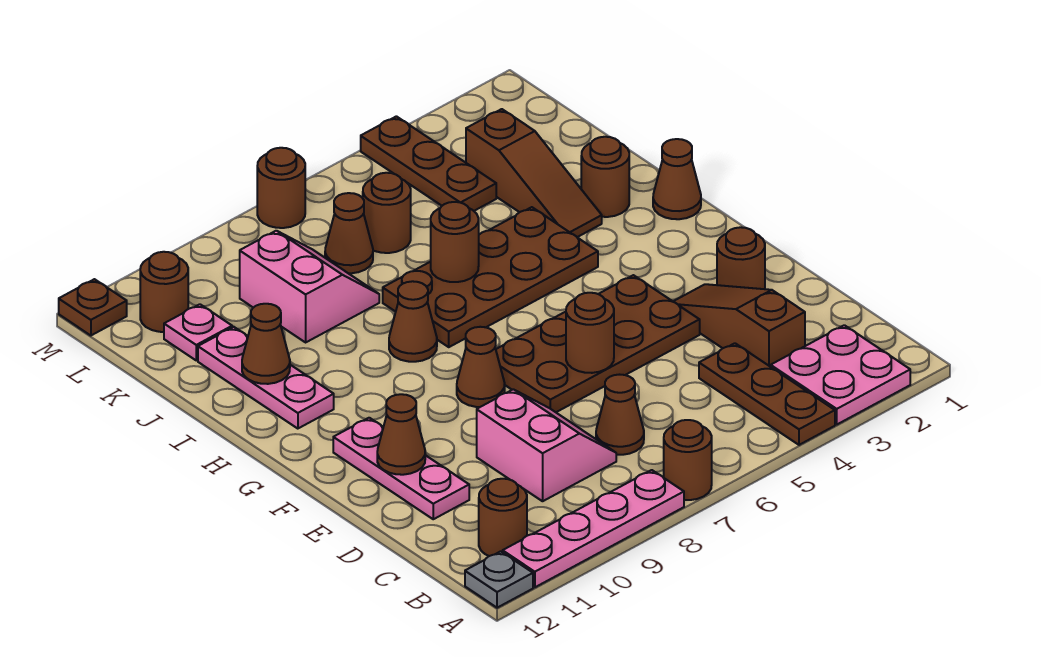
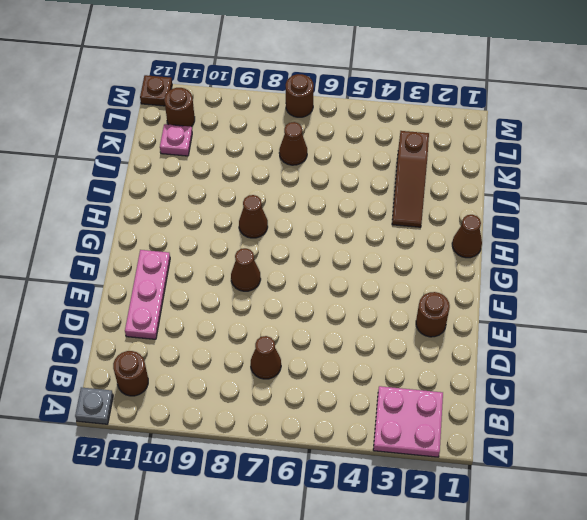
none -> brown 1x3 plate [699,343,835,445]
none -> brown 1x1 round brick [664,420,712,500]
none -> pink 1x4 plate [503,470,684,587]
none -> brown 1x3 slope [673,284,805,367]

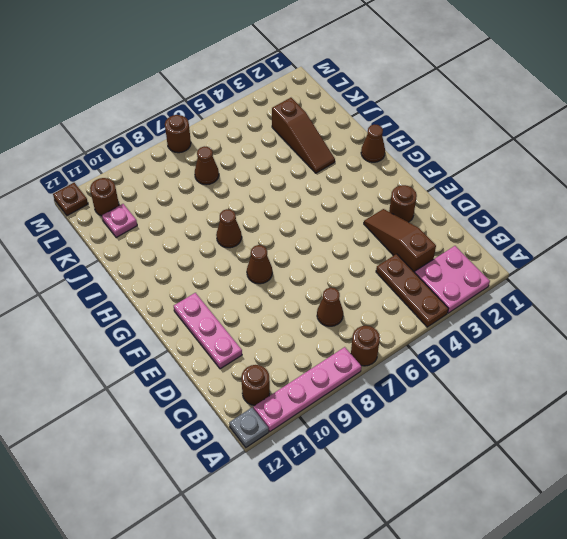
none -> pink 2x2 slope [477,389,616,501]
none -> brown 2x4 plate [496,275,700,412]
none -> brown 2x4 plate [383,207,598,347]
none -> pink 1x3 plate [198,327,334,429]

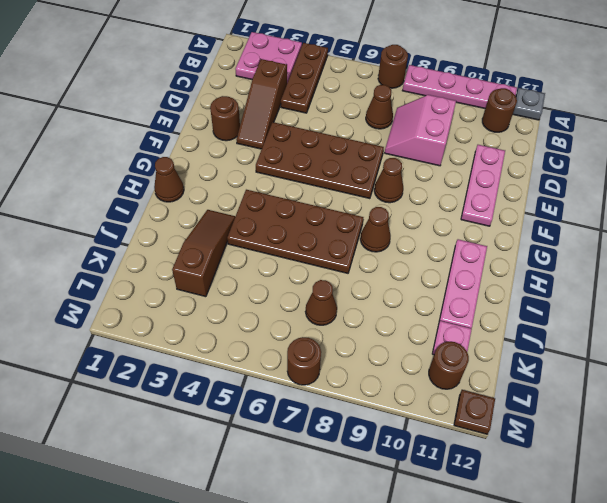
none -> brown 1x1 round brick [581,137,629,217]
none -> pink 2x2 slope [240,231,379,342]
none -> brown 1x3 plate [361,116,496,211]
none -> brown 1x1 round brick [363,173,411,253]

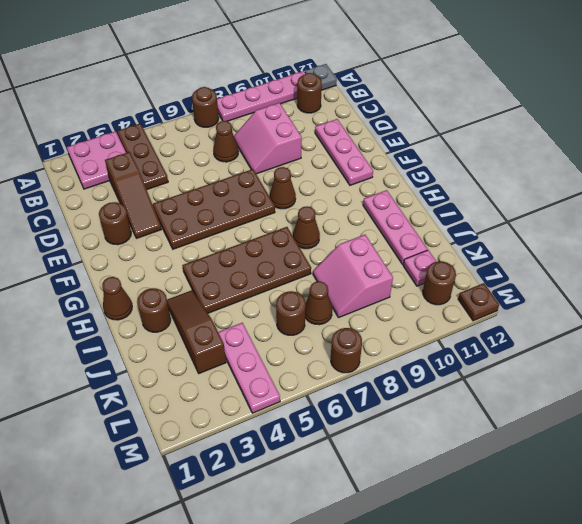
pink 1x3 plate [218,323,280,413] -> brown 1x3 plate [361,116,496,211]
none -> brown 1x1 round brick [566,293,614,373]
none -> brown 1x1 cone [377,394,425,475]
none -> brown 1x1 round brick [431,202,479,282]
none -> brown 1x1 cone [242,304,290,384]

